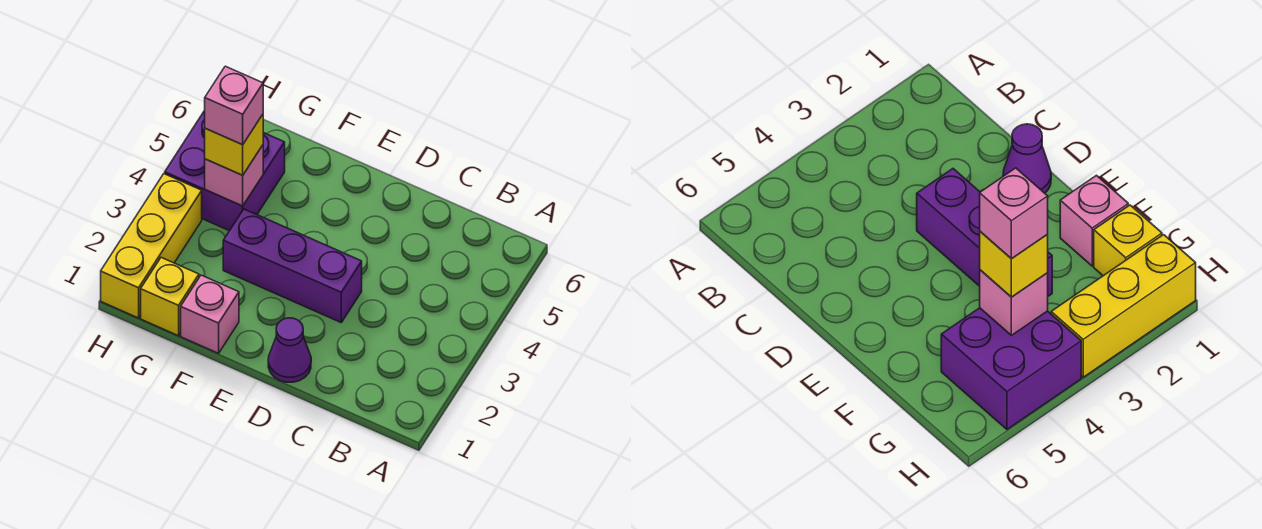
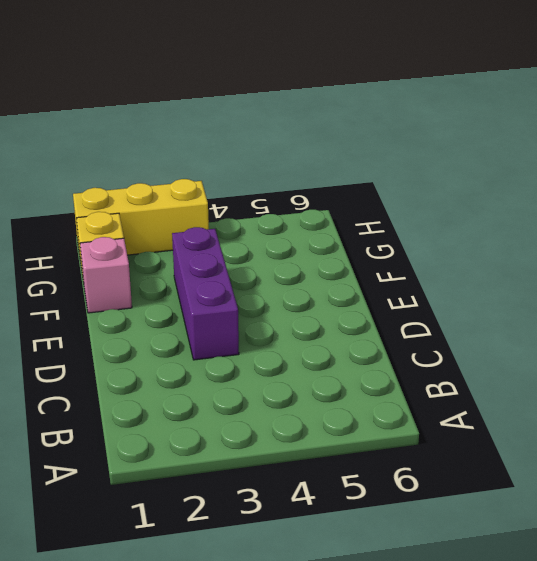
none -> purple 1x1 cone [268,318,311,382]
none -> purple 2x2 brick [165,111,285,231]

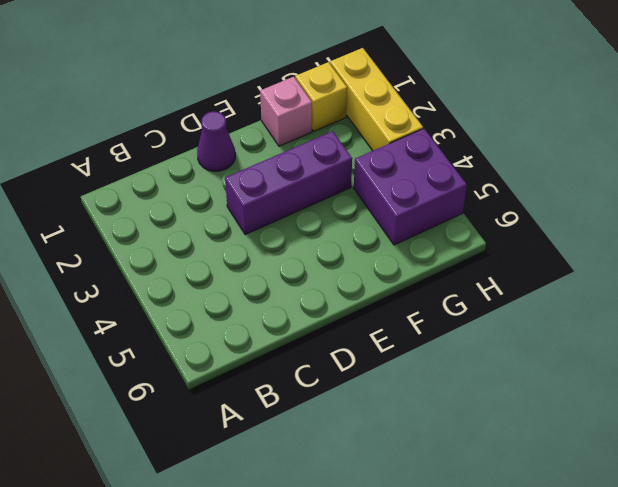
none -> pink 1x1 brick [205,145,263,206]
none -> yellow 1x1 brick [205,114,263,175]

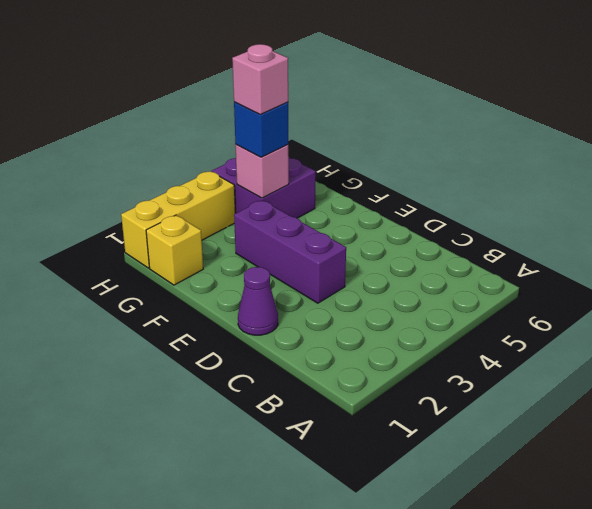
blue 1x1 brick [234,102,288,157] -> yellow 1x1 brick [205,114,263,175]
none -> pink 1x1 brick [181,275,239,353]

